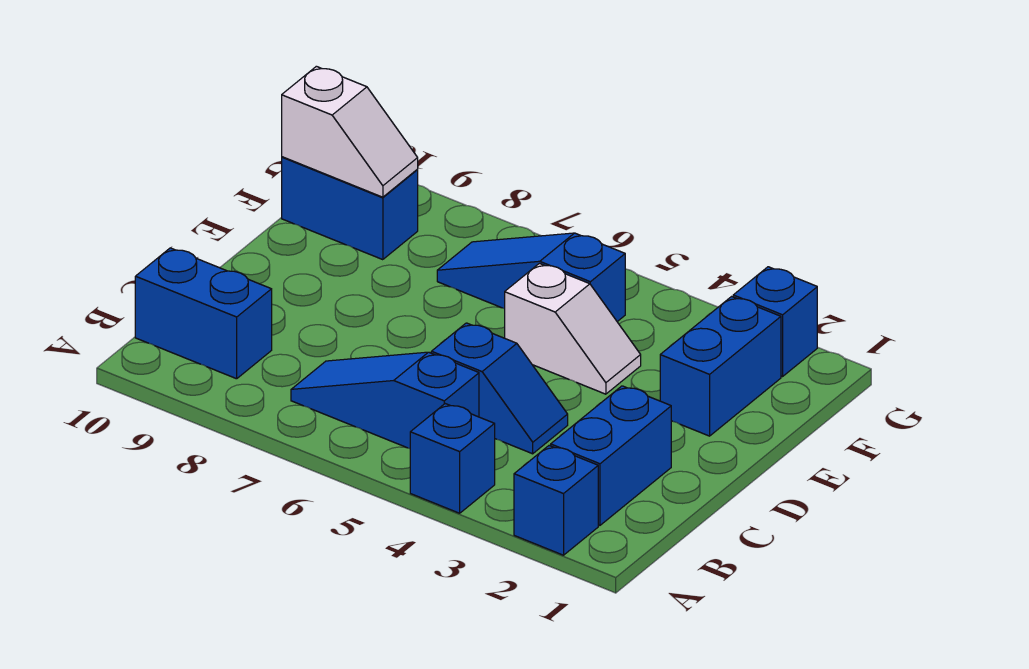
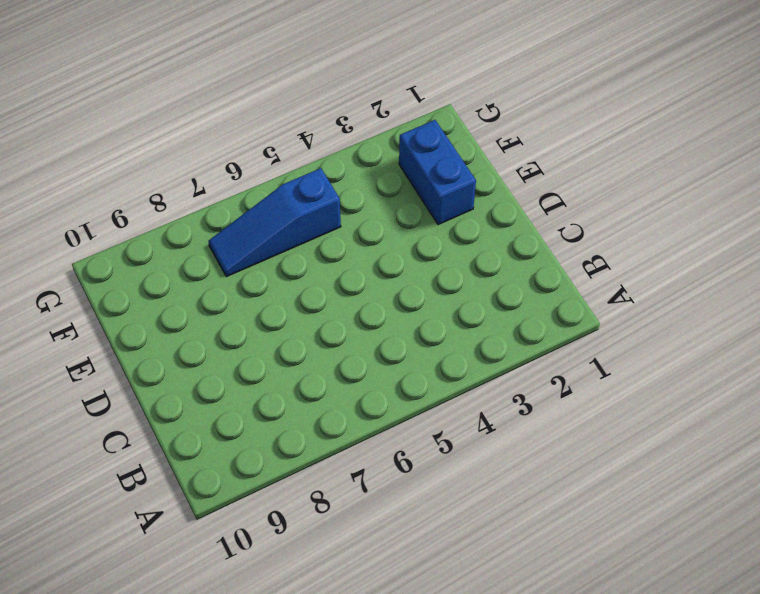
none -> blue 1x1 brick [514,446,598,555]
none -> blue 1x1 brick [410,404,495,513]
none -> blue 1x2 brick [551,386,671,525]

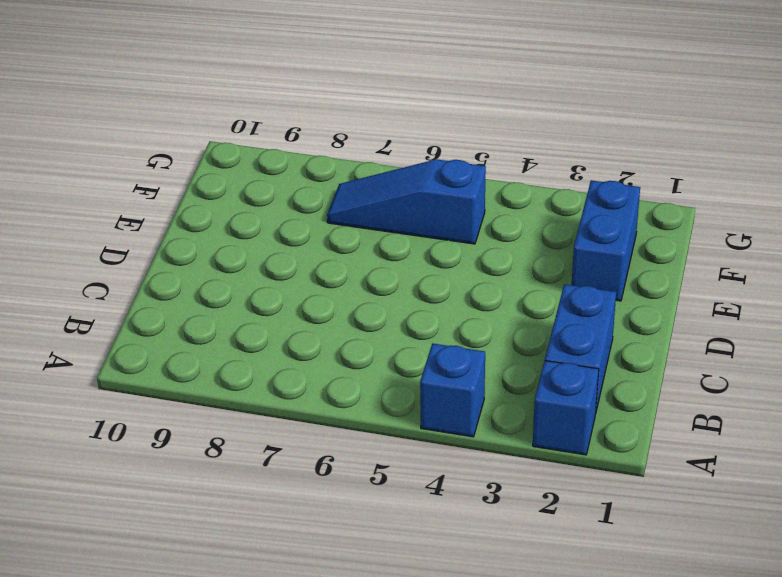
none -> blue 1x3 slope [291,352,479,448]
none -> blue 1x2 brick [135,248,272,379]
none -> blue 1x2 slope [431,323,568,454]

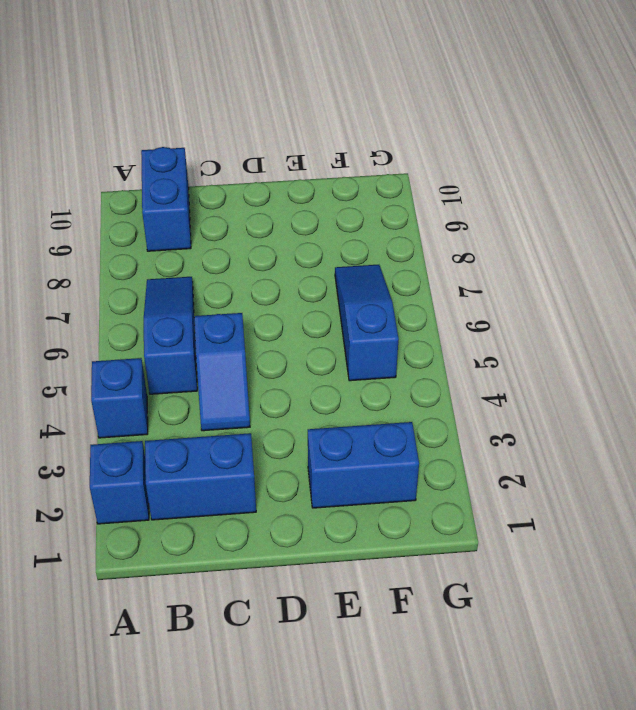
none -> white 1x2 slope [505,263,641,394]
none -> blue 1x2 brick [282,157,418,260]
none -> blue 1x1 brick [733,267,817,376]

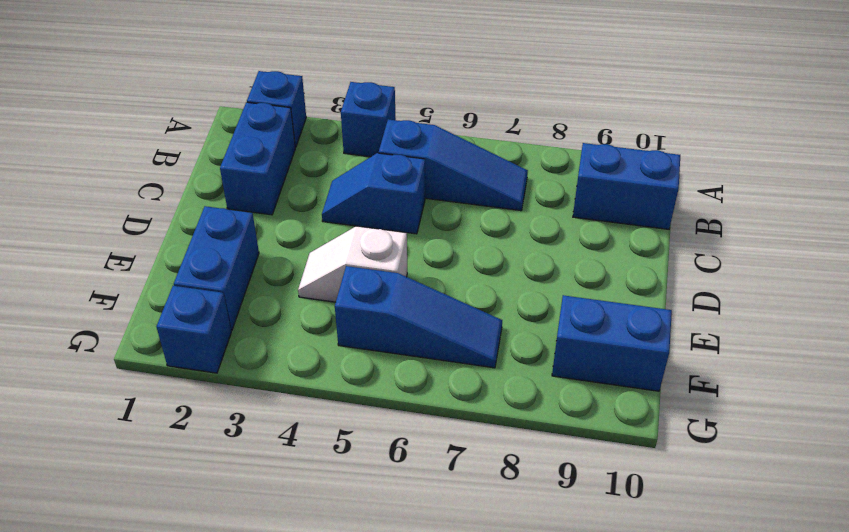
none -> white 1x2 slope [282,66,418,197]

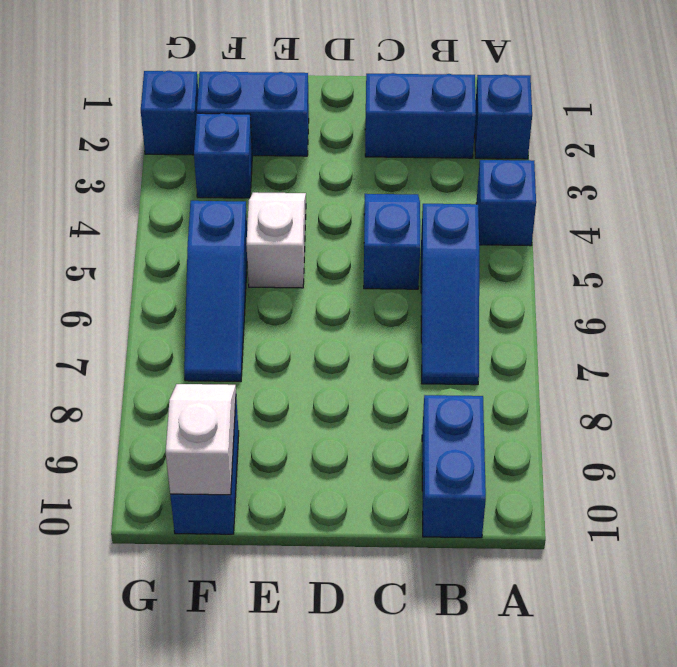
blue 1x1 brick [194,113,252,198] -> none

